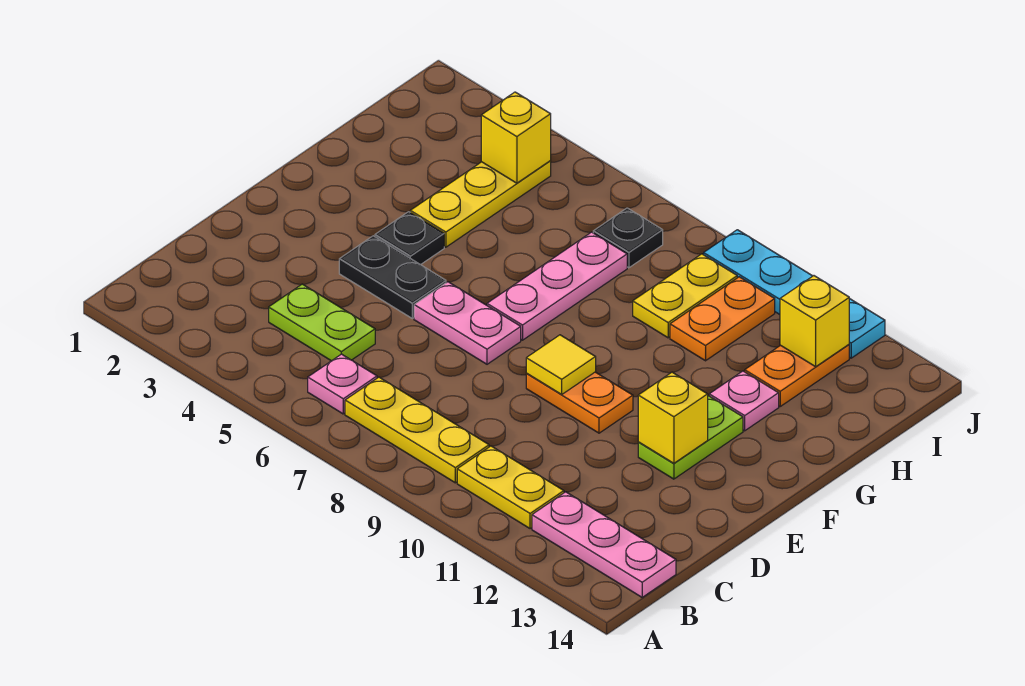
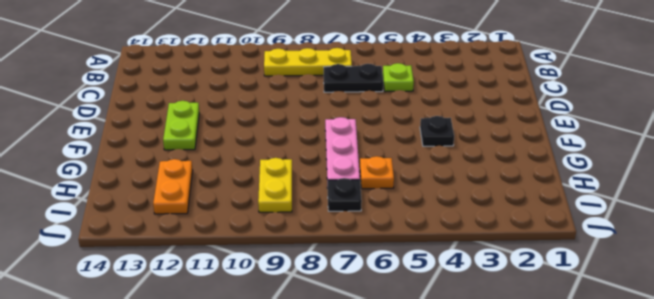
lime 1x1 plate [383,63,414,92] -> lime 1x2 plate [269,284,375,361]
black 1x2 plate [324,64,383,92] -> black 1x2 plate moved to [339,236,446,318]
orange 1x1 plate [360,156,394,189] -> none
none -> pink 1x1 plate [308,354,377,414]
none -> yellow 1x2 plate [457,446,564,529]
none -> pink 1x3 plate [532,492,676,597]

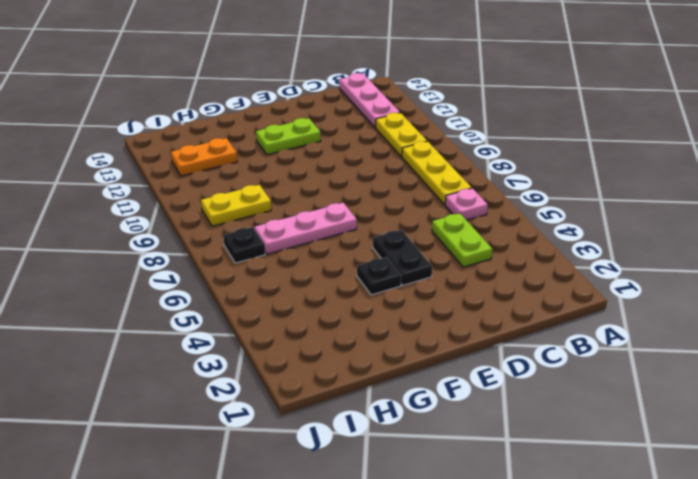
none -> pink 1x2 plate [414,282,521,364]
none -> orange 1x2 plate [526,372,633,433]
none -> yellow 1x3 plate [410,161,551,247]

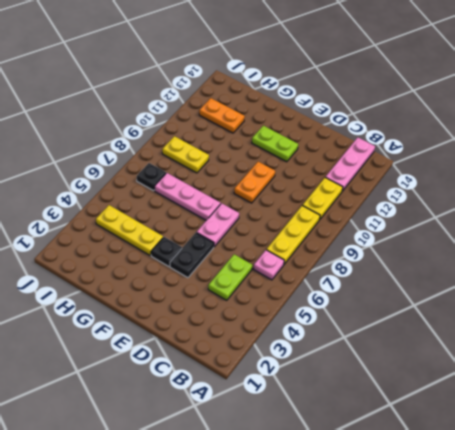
none -> pink 1x1 plate [709,371,779,431]
none -> orange 1x2 plate [670,277,775,361]
none -> cyan 1x4 plate [704,230,885,358]

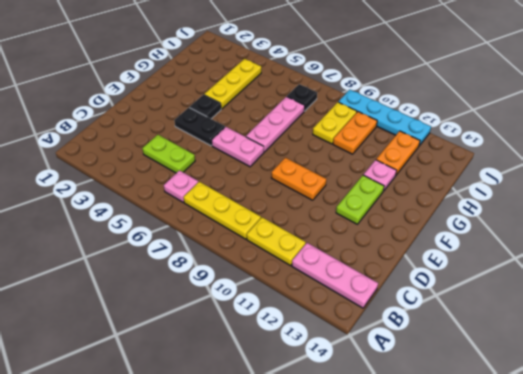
none -> yellow 1x1 tile [526,335,596,394]
none -> yellow 1x1 brick [638,372,708,463]
none -> yellow 1x1 brick [481,92,551,183]

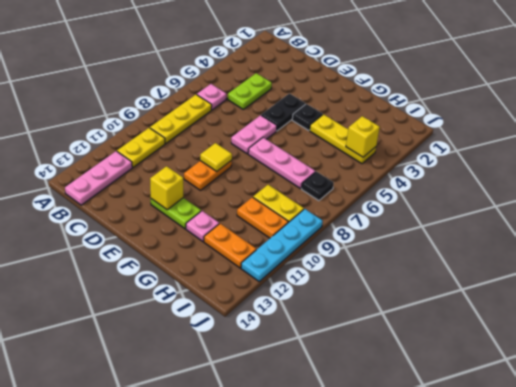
none -> yellow 1x1 brick [780,276,849,367]

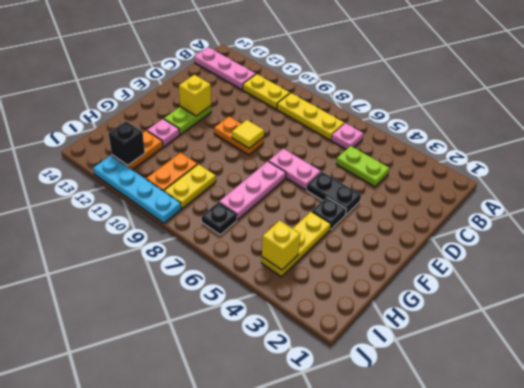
black 1x1 brick [108,121,145,165] -> yellow 1x1 brick [780,276,849,367]

